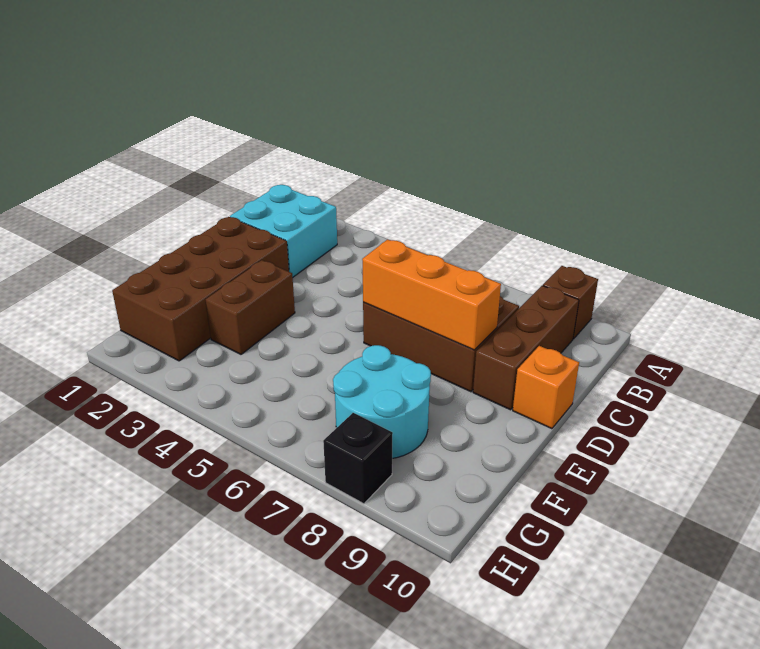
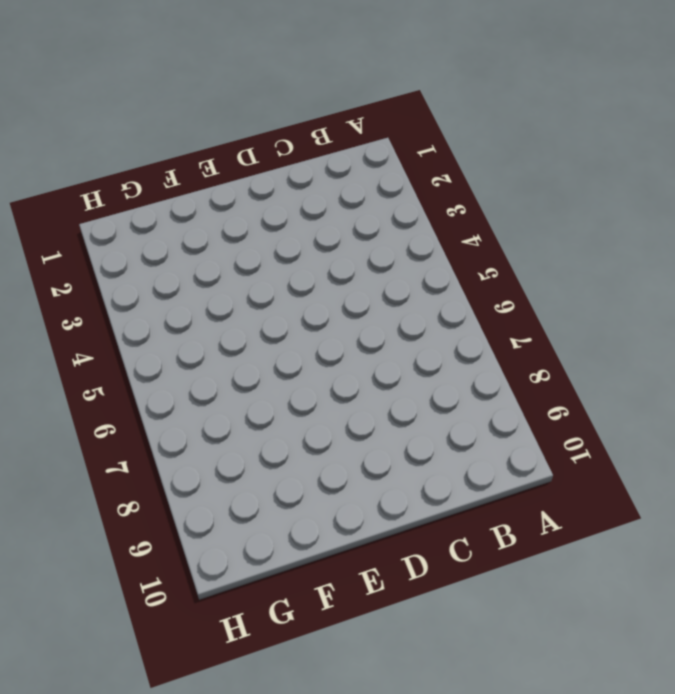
none -> brown 1x1 brick [543,266,598,339]
none -> cyan 2x2 brick [230,185,337,277]

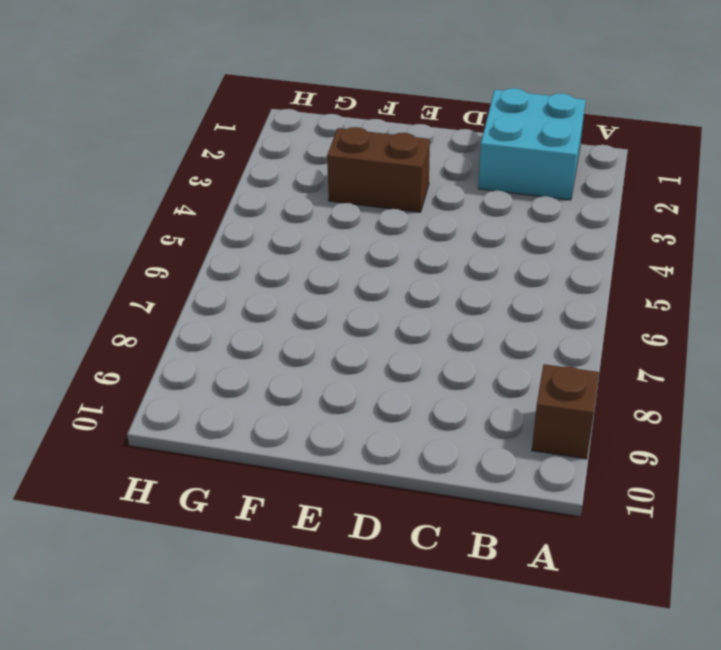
none -> brown 1x3 brick [473,286,579,410]
none -> brown 2x3 brick [363,296,519,392]

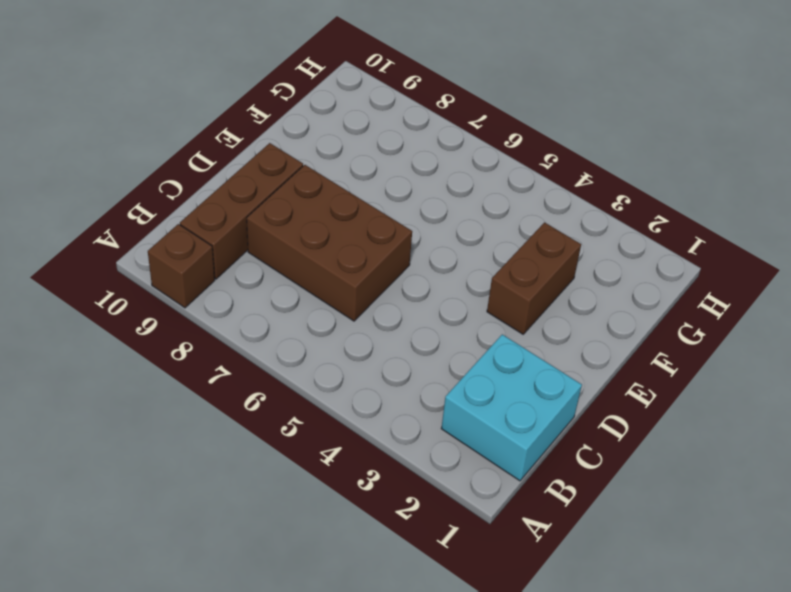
none -> brown 2x4 brick [112,217,289,361]
none -> orange 1x1 brick [513,346,579,429]

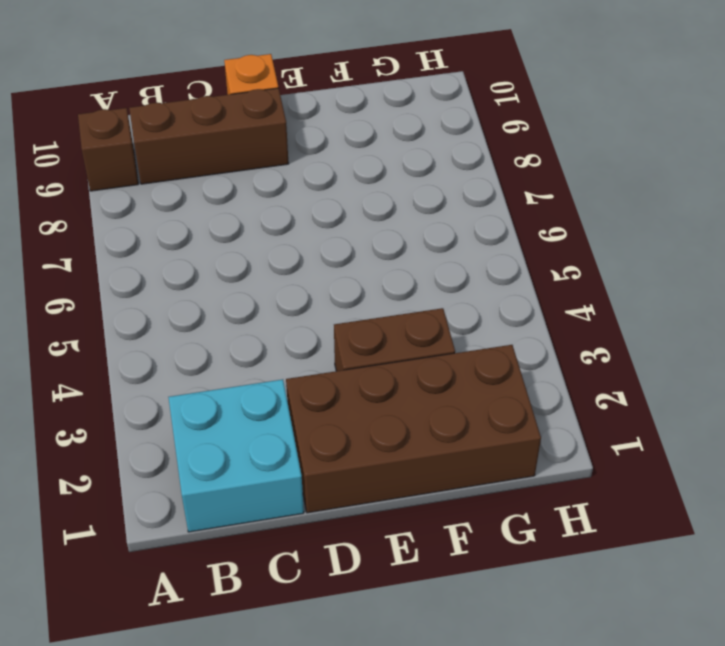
none -> brown 2x3 brick [363,296,519,392]
none -> cyan 2x2 round brick [333,345,431,458]

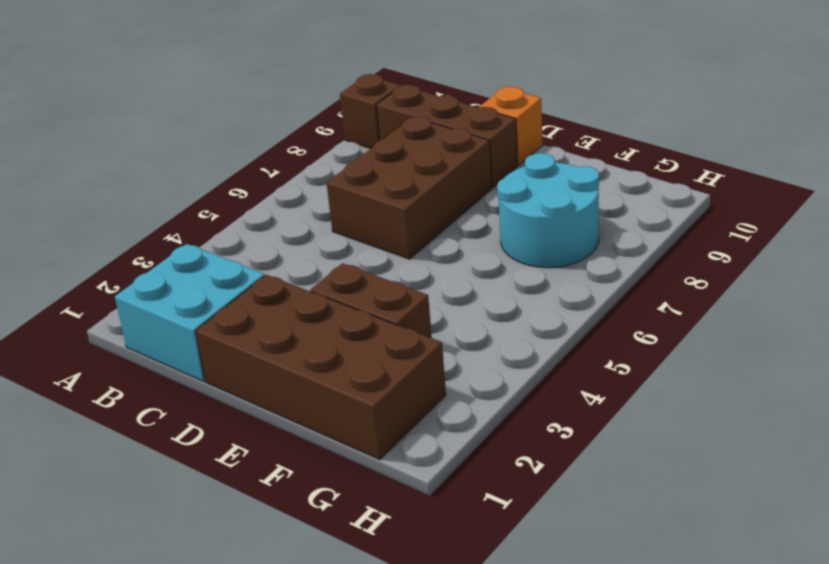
none -> black 1x1 brick [323,413,393,504]
none -> orange 1x3 brick [362,240,501,350]

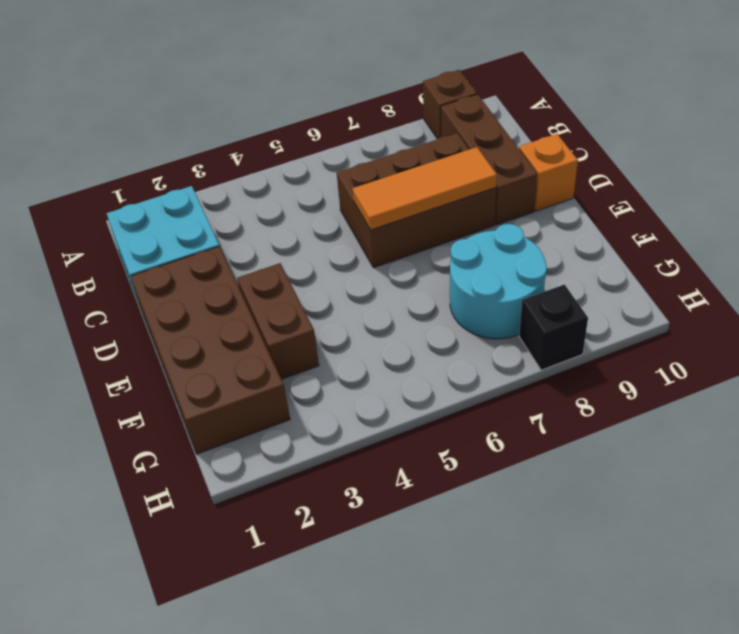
orange 1x3 tile [353,147,497,230] -> orange 1x3 brick [362,240,501,350]

